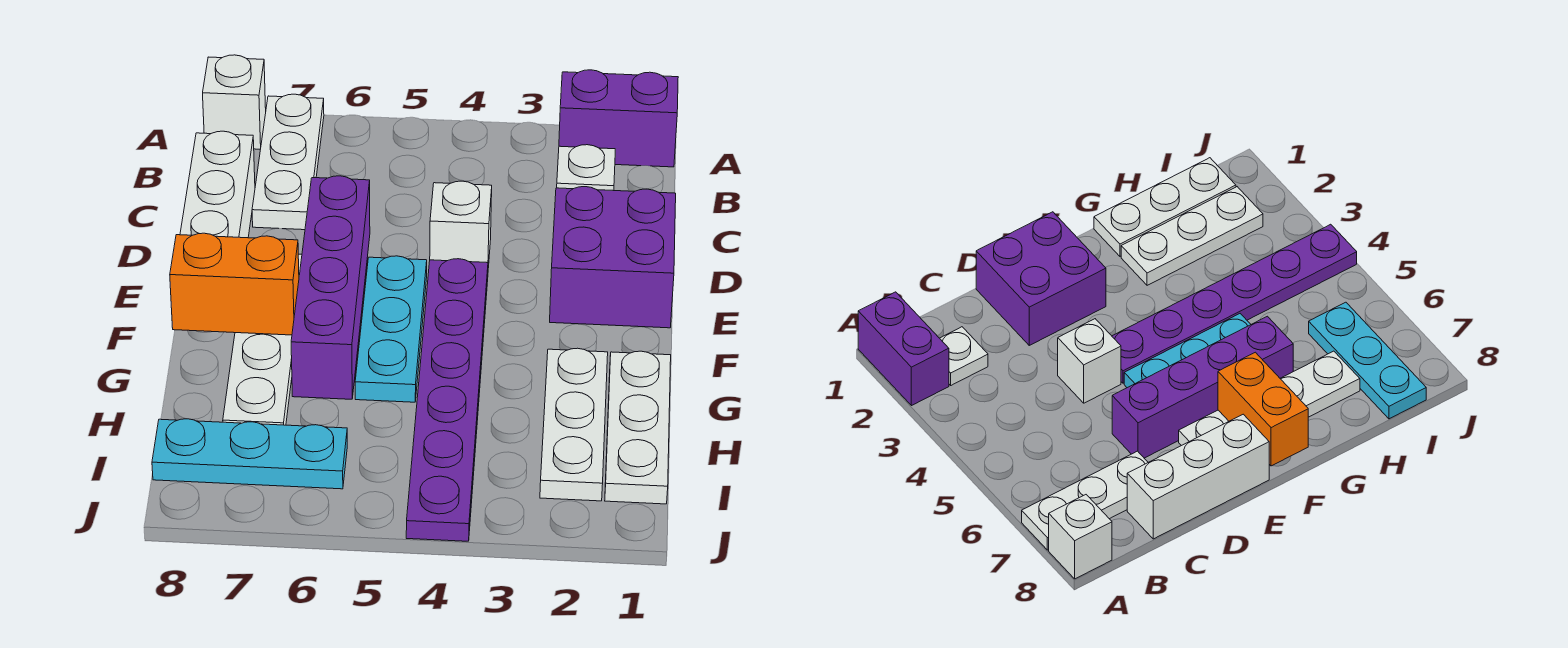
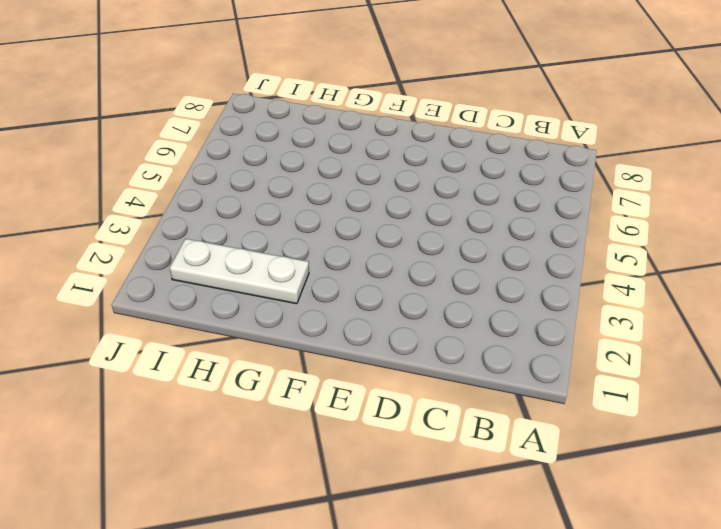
none -> purple 1x2 brick [559,70,678,167]
none -> white 1x3 plate [252,94,324,230]
none -> white 1x1 brick [203,55,266,149]

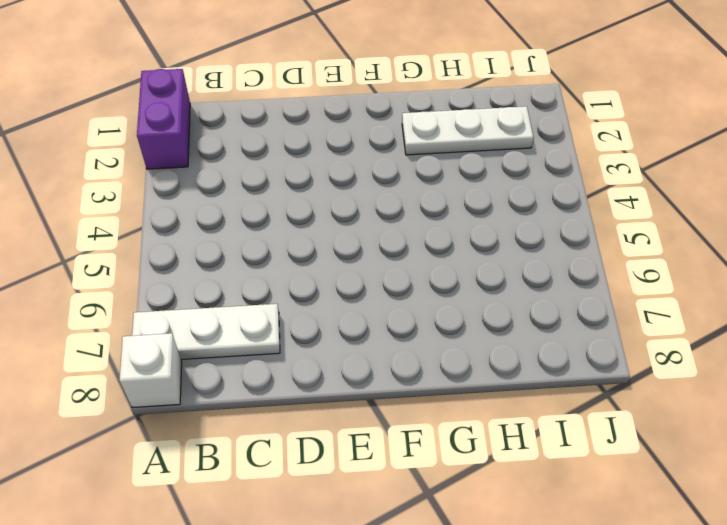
none -> white 1x1 plate [557,145,615,191]
none -> white 1x3 brick [180,131,255,238]
none -> purple 2x2 brick [550,187,676,328]

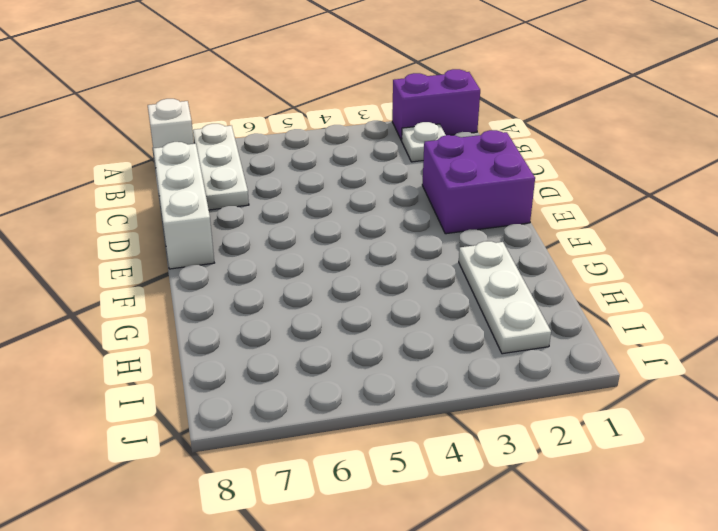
none -> white 1x1 brick [430,181,492,268]
none -> purple 1x4 brick [291,176,370,399]
none -> purple 1x6 plate [406,259,488,541]

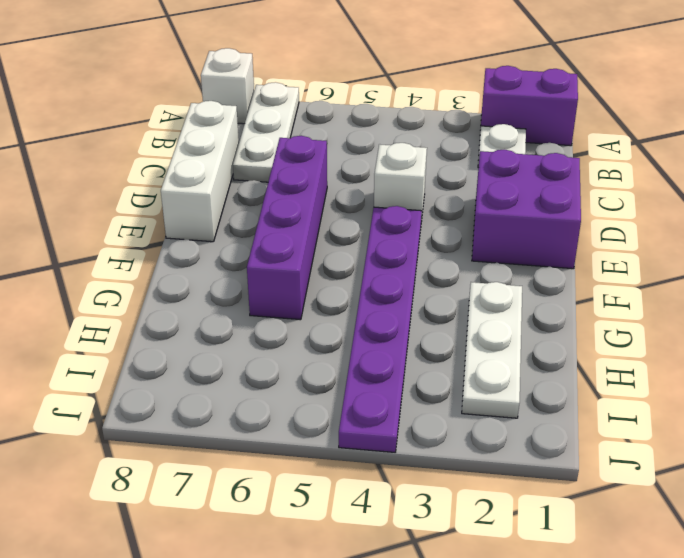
none -> cyan 1x3 plate [355,256,427,402]
none -> white 1x4 plate [223,254,302,425]
none -> white 1x3 plate [605,351,671,504]

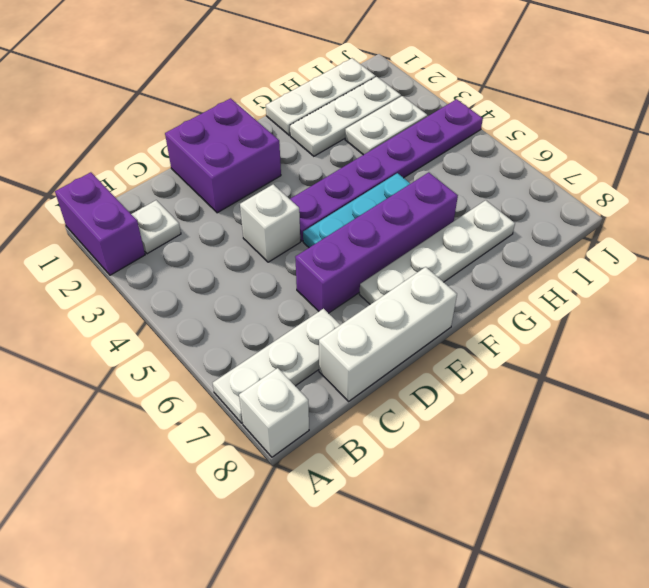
white 1x2 plate [345,96,427,155] -> none
none -> cyan 1x3 plate [152,419,347,489]
none -> orange 1x2 brick [170,233,299,335]

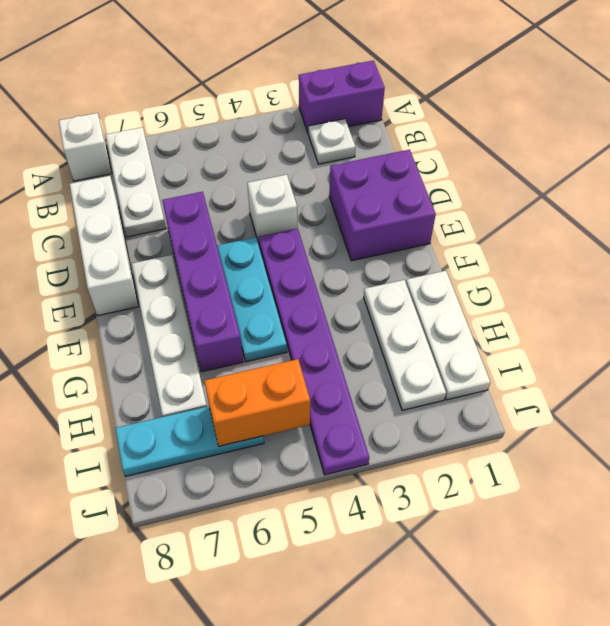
orange 1x2 brick [204,359,310,446] -> orange 1x2 brick moved to [170,233,299,335]

